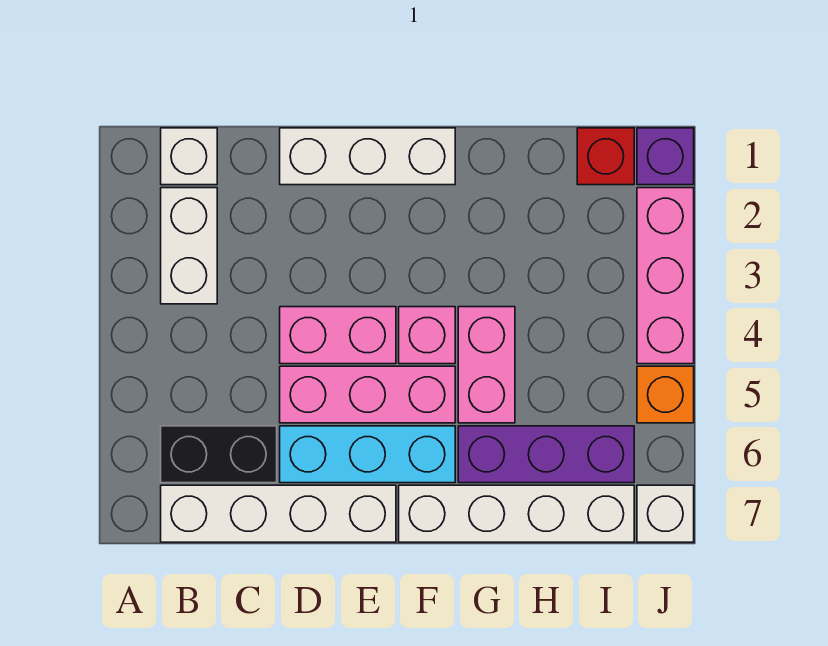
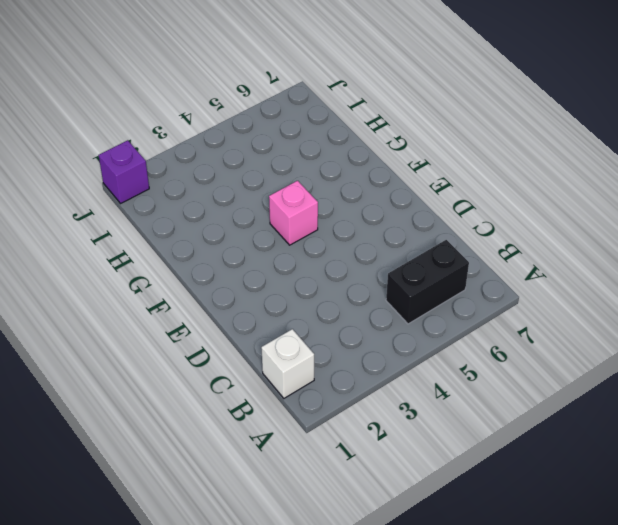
black 1x2 brick [386,240,469,324] -> black 1x2 brick turned to [161,426,277,483]
none -> white 1x2 brick [161,188,217,304]
none -> white 1x4 brick [161,485,396,542]
none -> white 1x3 brick [280,128,455,185]

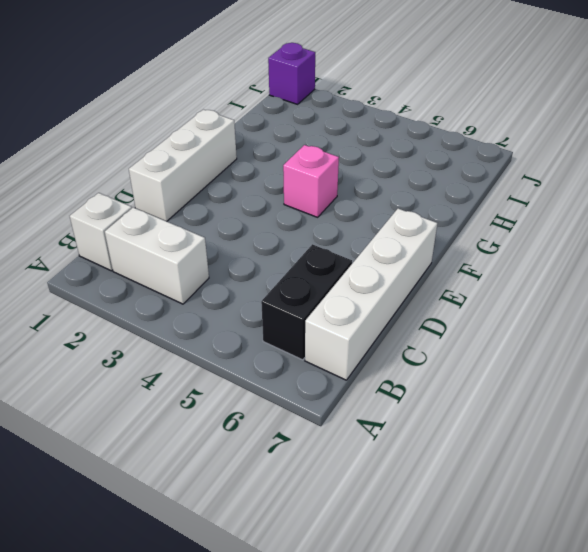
none -> pink 1x2 brick [280,307,396,364]
none -> pink 1x3 brick [280,366,455,423]
none -> cyan 1x3 brick [280,426,455,483]

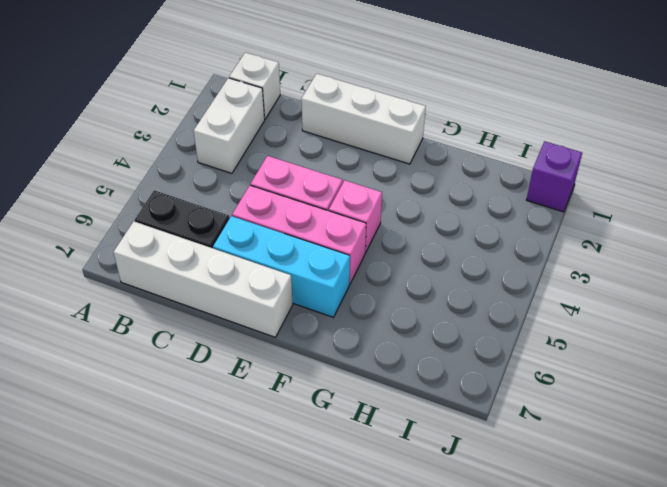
none -> white 1x4 brick [399,485,634,542]
none -> pink 1x2 brick [458,307,515,423]
none -> purple 1x3 brick [458,426,634,483]

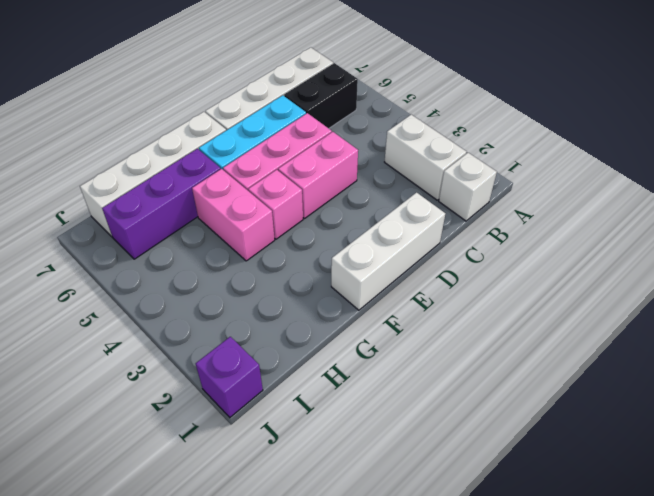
none -> red 1x1 brick [577,128,634,185]
none -> pink 1x3 brick [637,188,694,364]
none -> orange 1x1 brick [637,366,694,423]

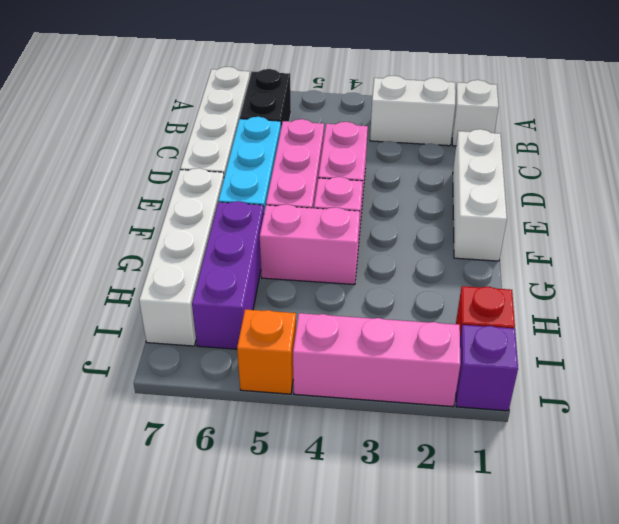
none -> white 1x1 brick [637,485,694,542]

